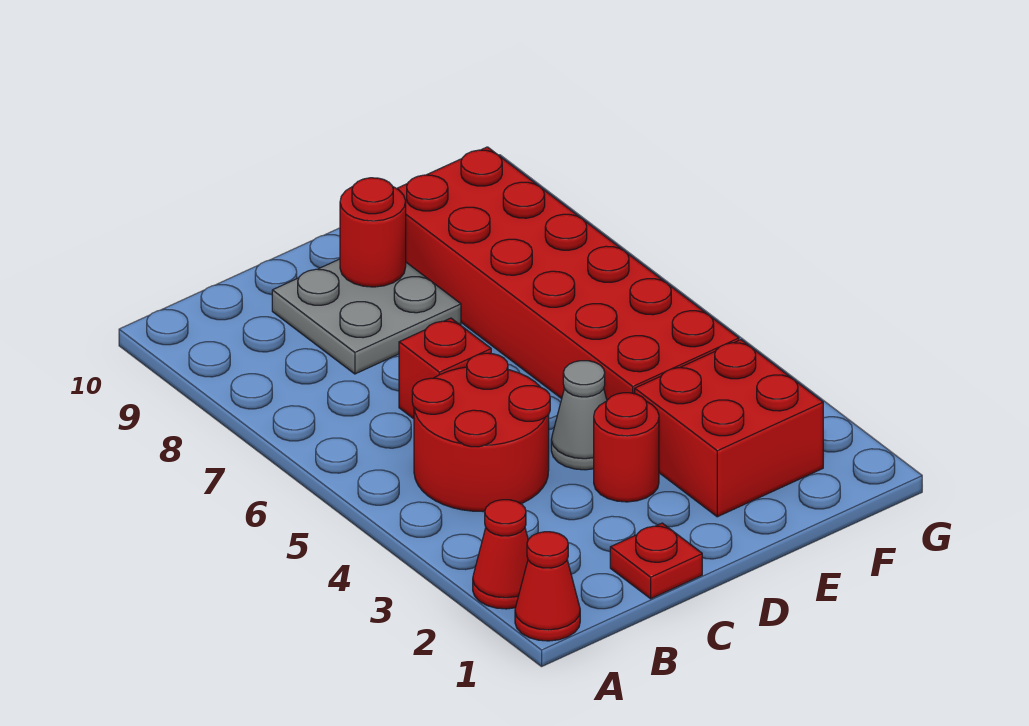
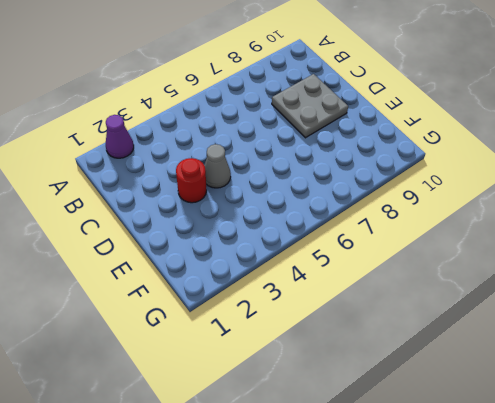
purple 1x1 cone [106,115,134,158] -> red 1x1 cone [473,500,528,609]
none -> red 1x1 cone [515,532,580,641]
none -> red 2x2 round brick [412,353,550,512]

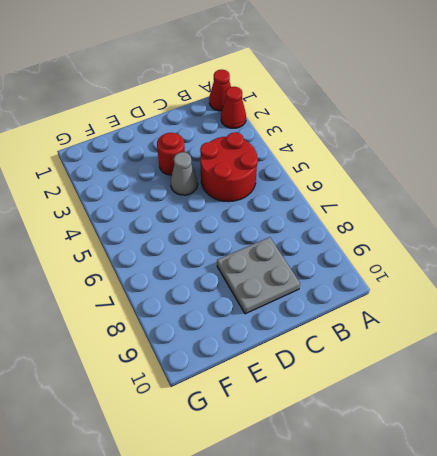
none -> red 1x1 plate [610,523,702,599]
none -> red 1x1 brick [399,318,491,419]

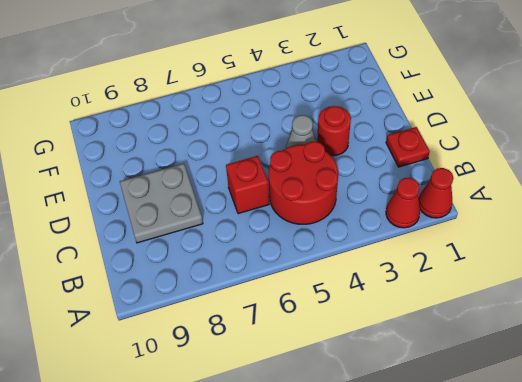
none -> red 2x2 brick [635,340,823,517]
none -> red 2x6 brick [397,147,739,400]

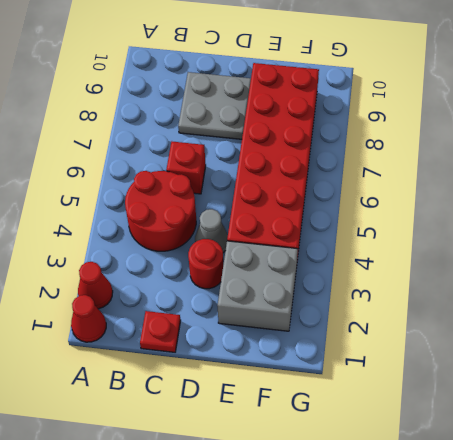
grey 2x2 brick [217,241,298,331] -> red 2x2 brick [635,340,823,517]
none -> red 1x1 round brick [340,178,406,287]

